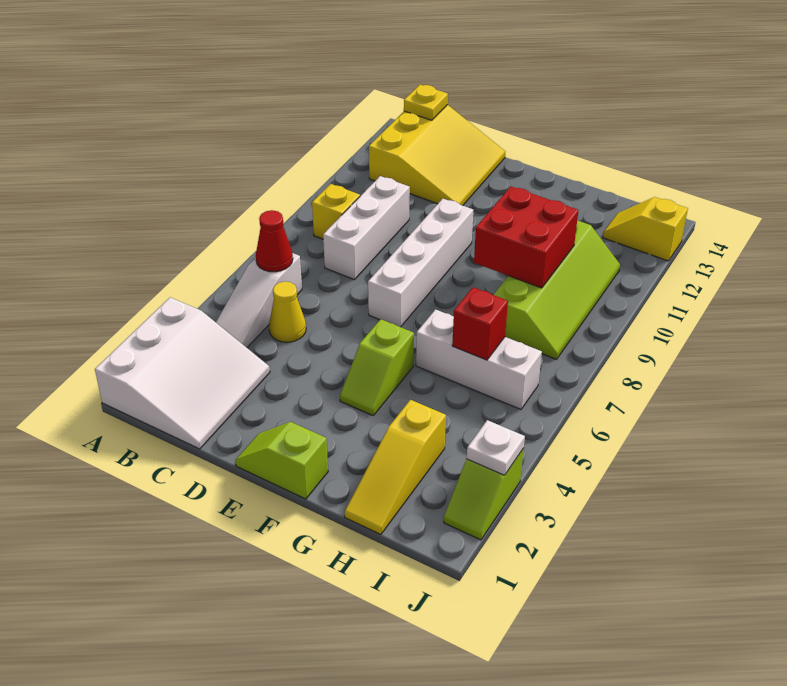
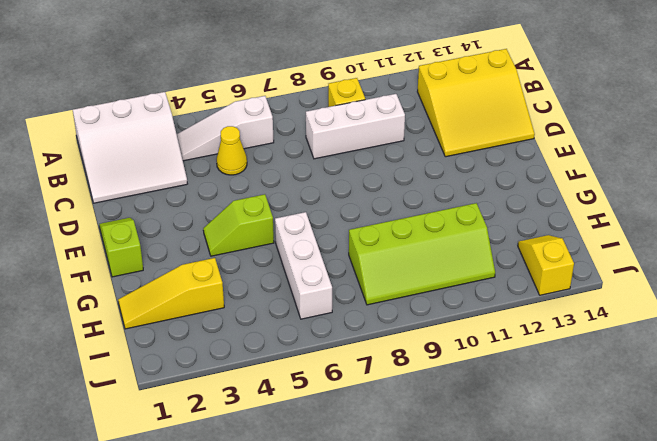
none -> white 1x4 brick [368,199,473,327]
none -> lime 1x2 slope [444,448,524,540]
none -> red 1x1 cone [256,210,293,272]

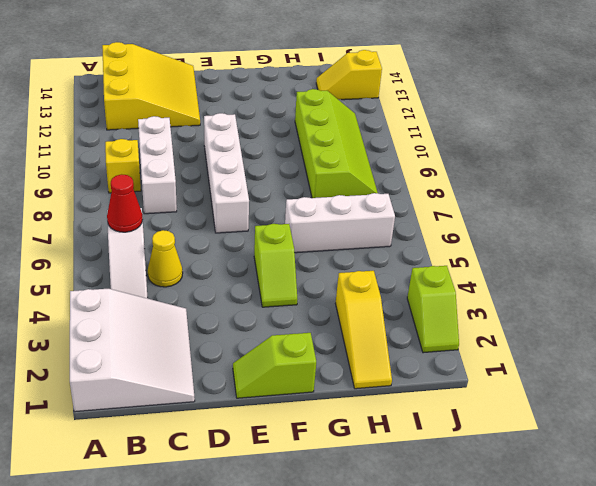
none -> yellow 1x1 plate [404,85,448,120]
none -> red 2x2 brick [474,187,579,288]
none -> red 1x1 brick [452,287,508,360]

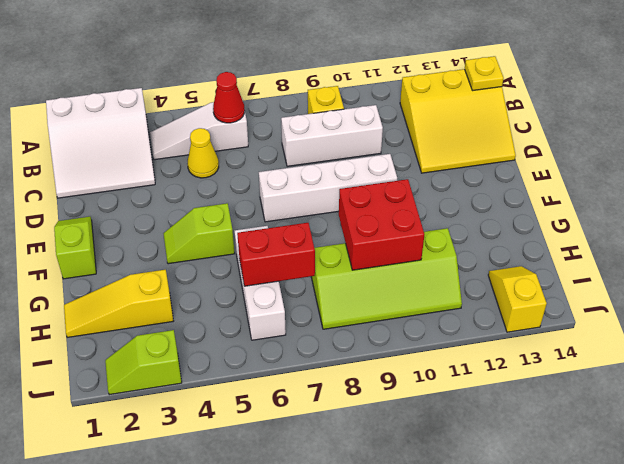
red 1x2 brick [237,223,315,286] -> red 1x1 brick [452,287,508,360]
none -> white 1x1 plate [467,420,525,475]

